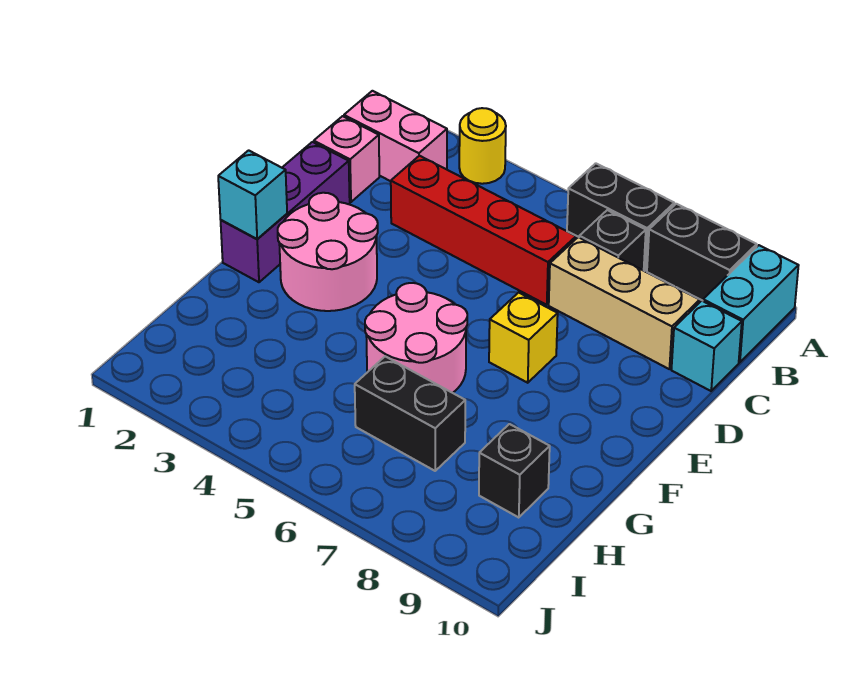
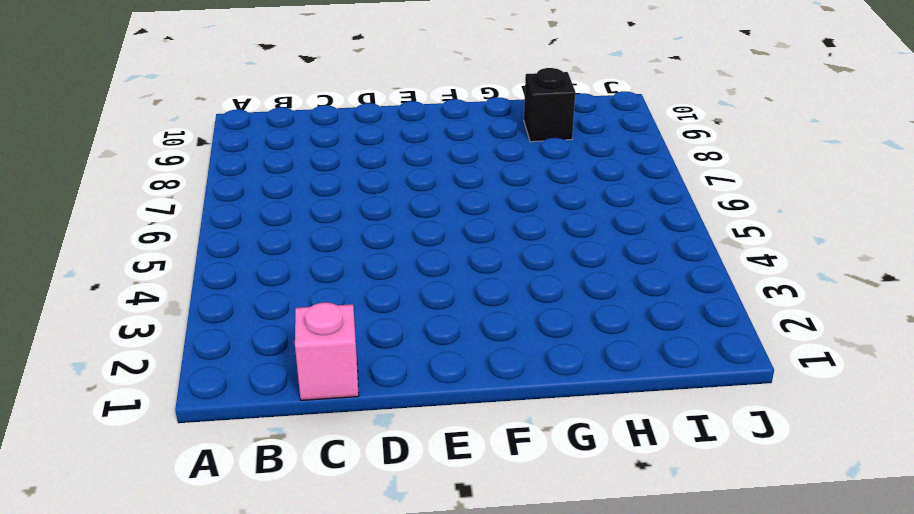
none -> yellow 1x1 round brick [459,108,506,184]
none -> black 1x2 brick [567,163,674,271]
none -> black 1x2 brick [647,204,757,301]

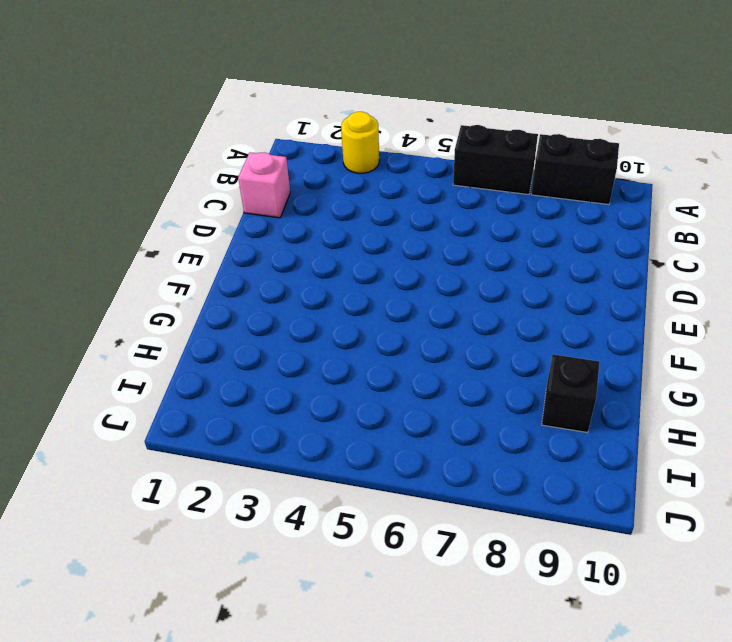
none -> cyan 1x2 brick [703,245,799,362]
none -> pink 1x2 brick [344,91,447,181]
none -> black 1x1 brick [579,210,646,271]

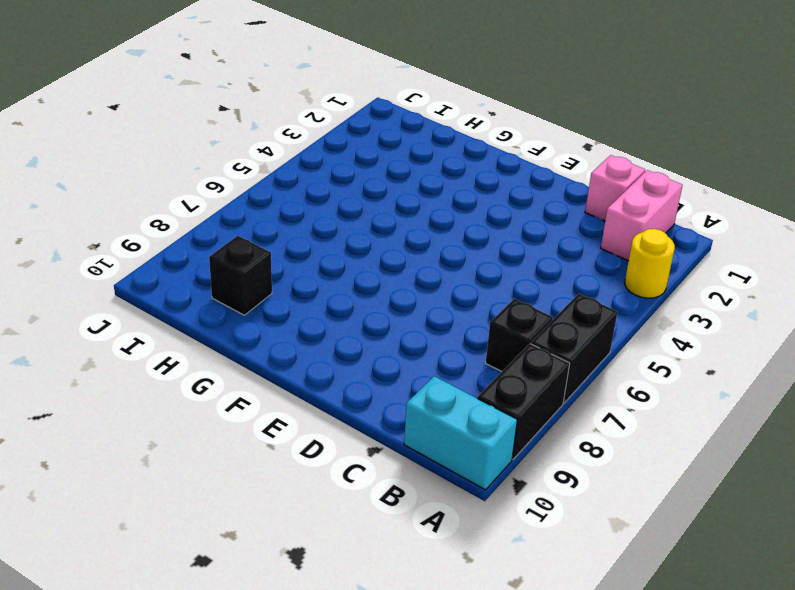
none -> red 1x4 brick [391,156,576,305]
none -> tan 1x3 brick [549,237,700,369]
none -> cyan 1x1 brick [672,301,742,391]

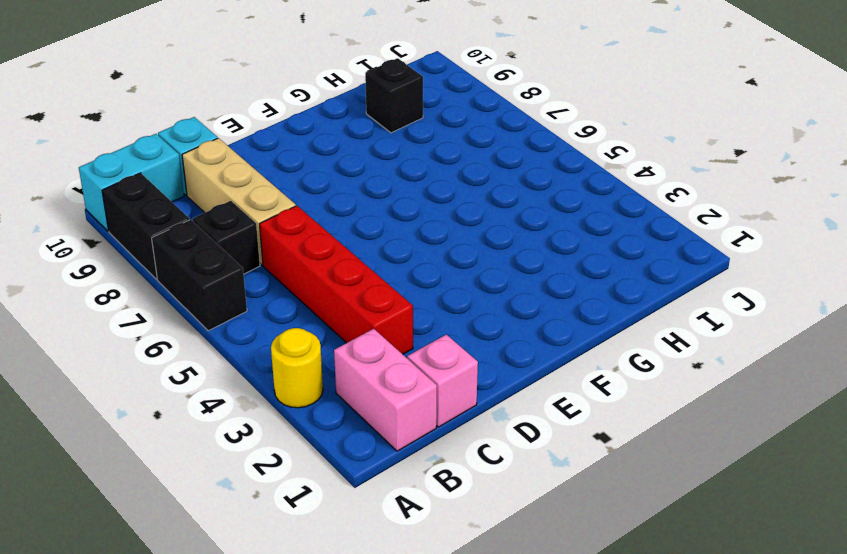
none -> purple 1x3 brick [221,142,350,282]
none -> pink 2x2 round brick [278,193,378,311]
none -> yellow 1x1 brick [489,293,558,383]

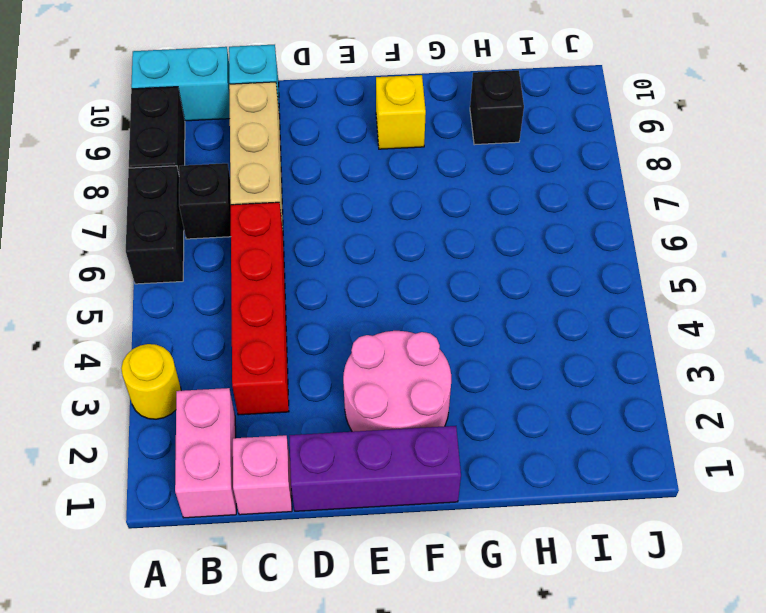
yellow 1x1 brick [376,75,426,149] -> yellow 1x1 brick moved to [489,293,558,383]
none -> pink 2x2 round brick [365,283,467,393]
none -> black 1x2 brick [355,356,465,471]
none -> cyan 1x1 brick [218,150,287,239]

